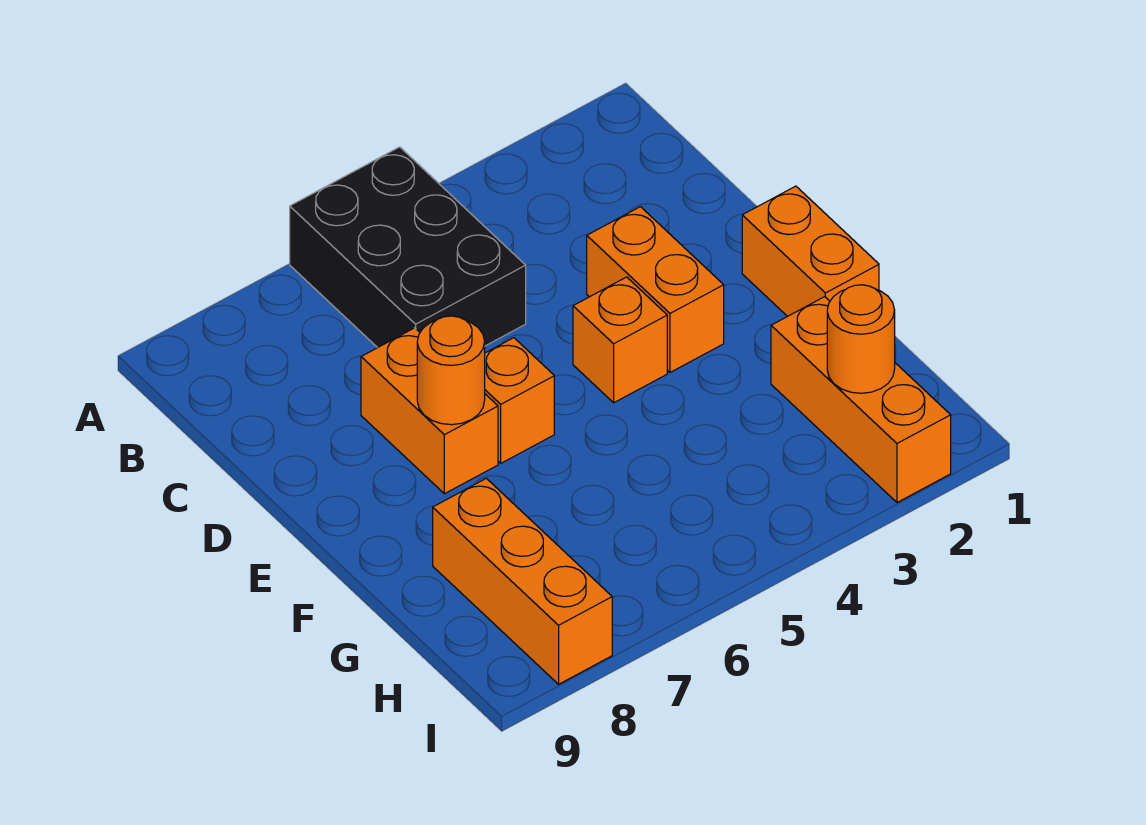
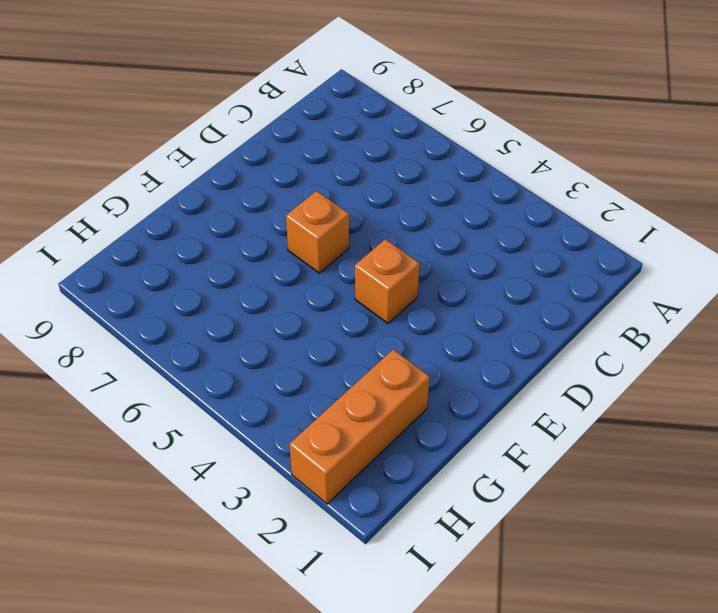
none -> black 2x3 brick [290,147,526,348]
none -> orange 1x2 brick [587,207,724,372]

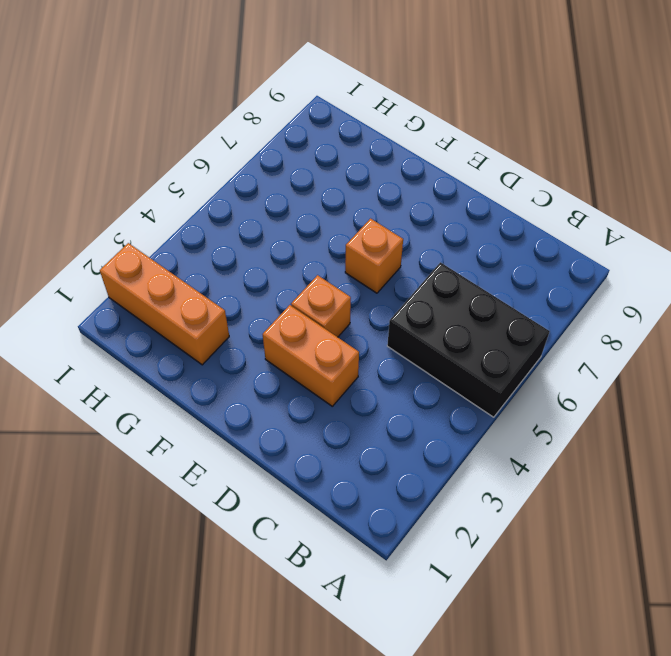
none -> orange 1x2 brick [361,328,498,494]
none -> orange 1x2 brick [742,186,879,317]

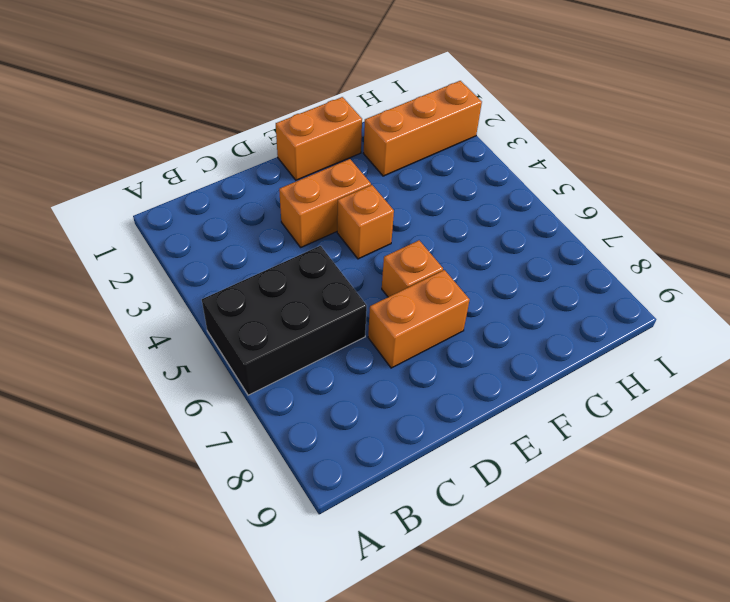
none -> orange 1x3 brick [433,478,612,684]
none -> orange 1x1 round brick [417,316,485,425]

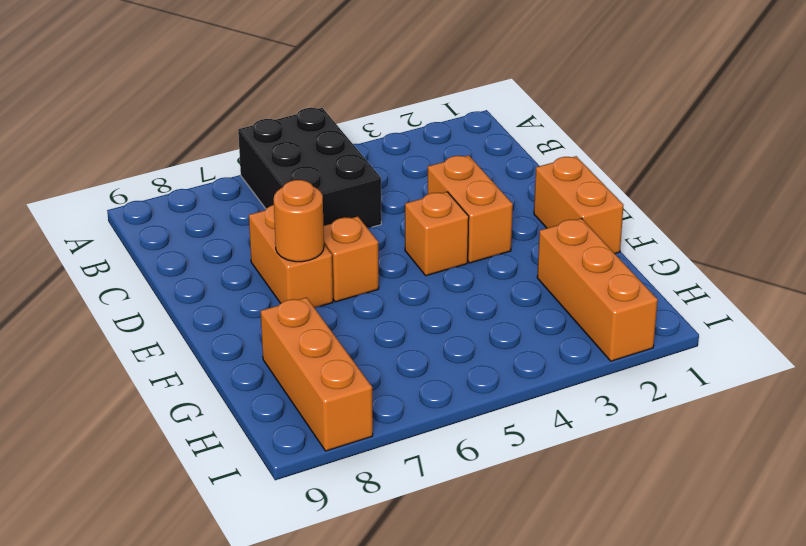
none -> orange 1x1 round brick [827,285,895,393]

